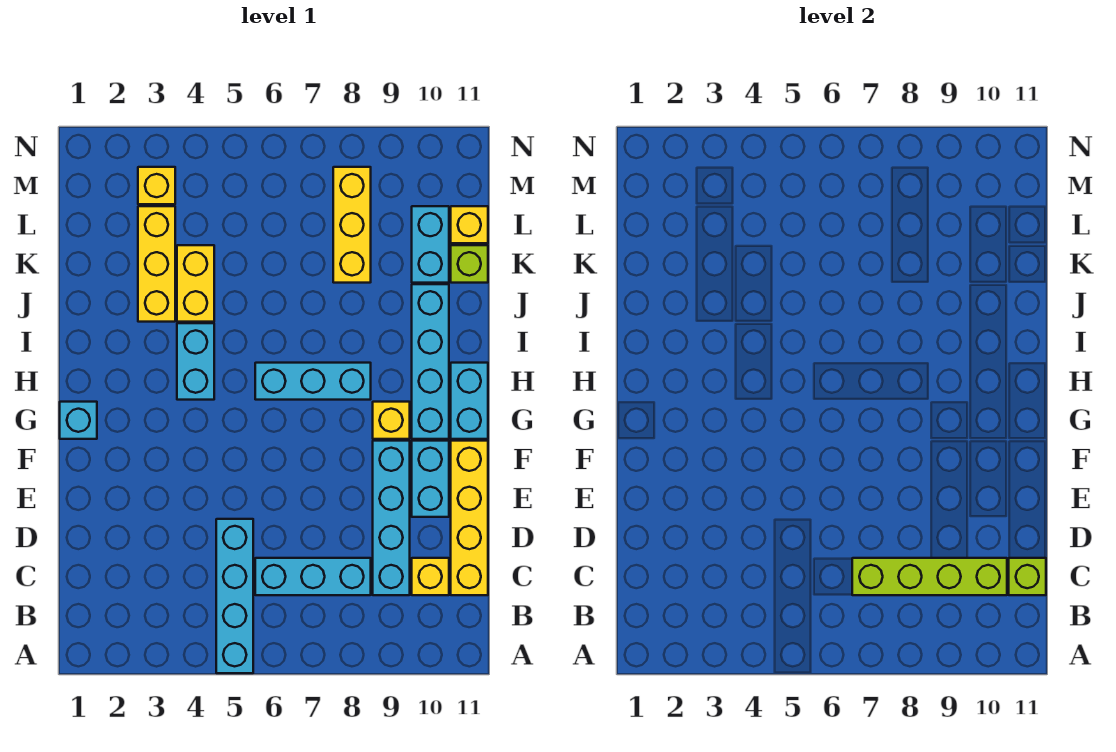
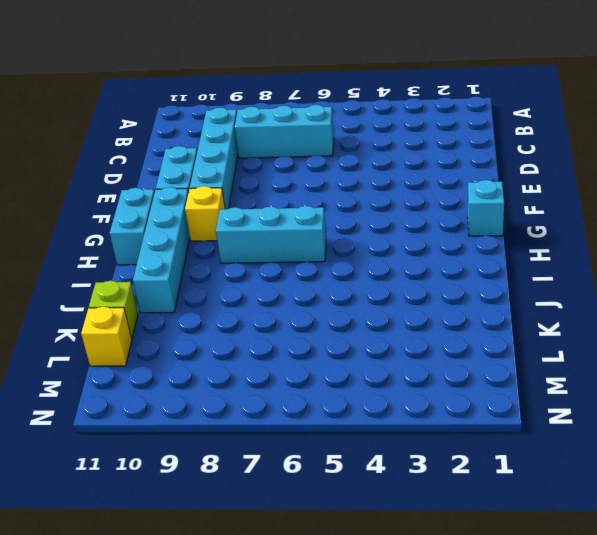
none -> cyan 1x4 brick [216,519,253,673]
none -> yellow 1x1 brick [412,558,449,595]
none -> yellow 1x4 brick [451,441,488,595]

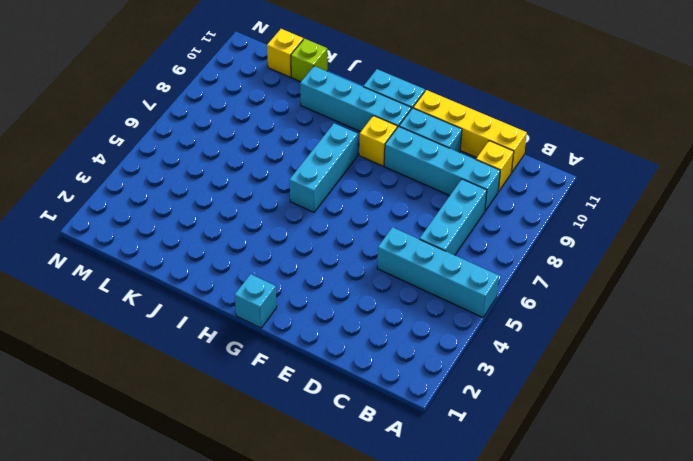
none -> cyan 1x2 brick [177,323,214,400]
none -> yellow 1x3 brick [138,206,175,322]
none -> yellow 1x2 brick [177,245,214,322]

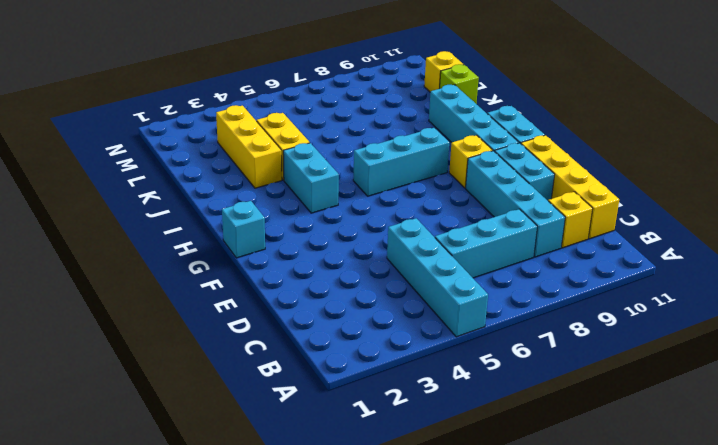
none -> yellow 1x3 brick [333,167,371,283]
none -> cyan 1x2 brick [412,206,449,283]
none -> yellow 1x1 brick [138,167,175,204]

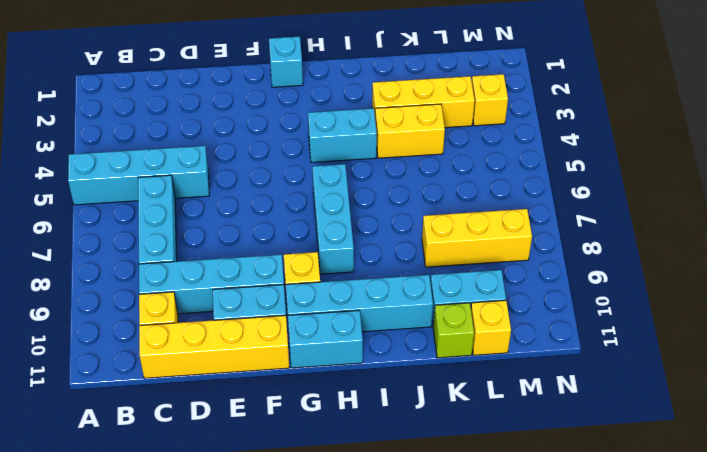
none -> lime 1x4 brick [852,558,1007,595]
none -> lime 1x1 brick [1009,558,1046,595]

